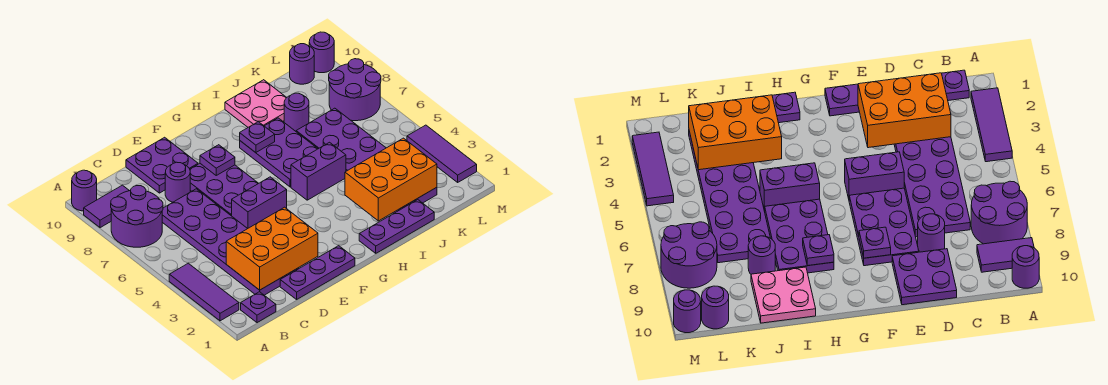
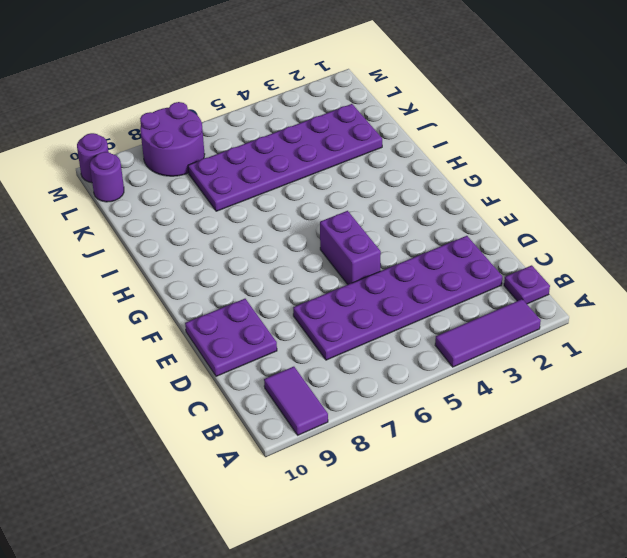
none -> purple 2x2 round brick [111,186,163,247]
none -> purple 1x1 round brick [72,170,97,211]
none -> purple 1x3 plate [280,246,355,299]

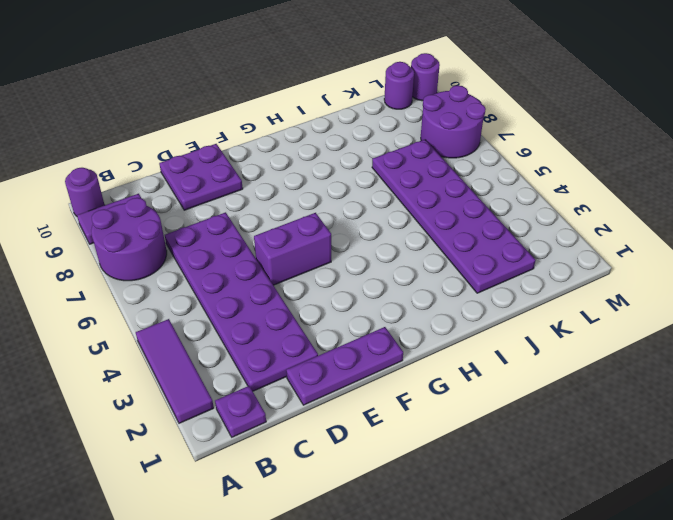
none -> purple 1x1 round brick [165,162,190,202]
none -> purple 2x3 plate [190,163,258,216]
none -> purple 1x3 plate [359,200,434,253]

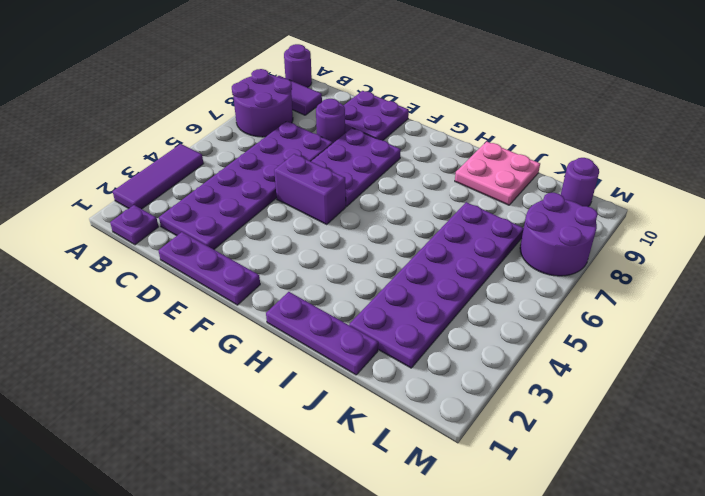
none -> purple 1x2 brick [291,142,346,200]
none -> purple 2x3 plate [240,118,318,187]
none -> purple 1x1 round brick [284,93,309,131]

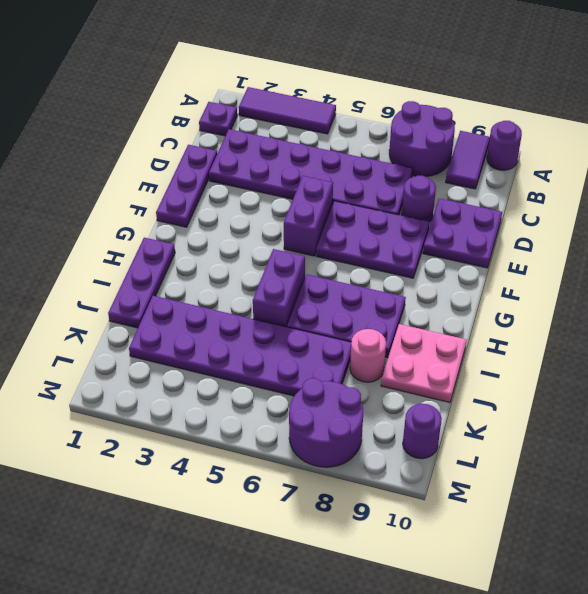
pink 1x1 round brick [350,329,386,382] -> purple 1x1 round brick [284,93,309,131]
none -> purple 1x3 tile [407,125,477,182]
none -> purple 1x1 round brick [309,32,334,73]
none -> orange 2x3 brick [226,207,318,290]

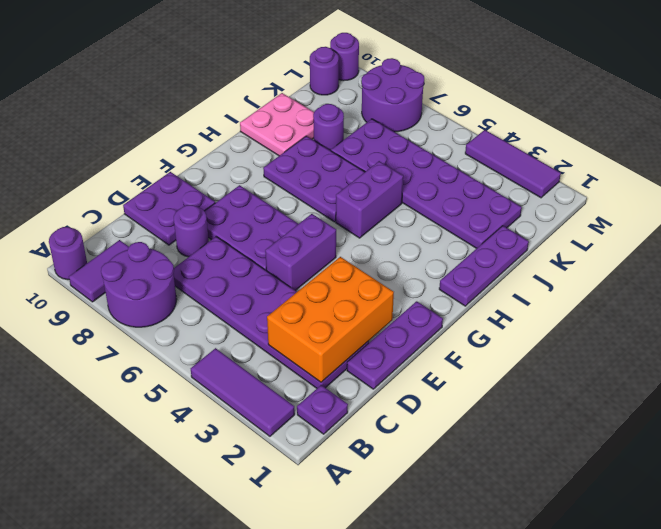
none -> purple 1x1 plate [200,145,235,175]
none -> purple 1x1 plate [240,122,275,153]
none -> orange 2x3 brick [345,138,437,221]

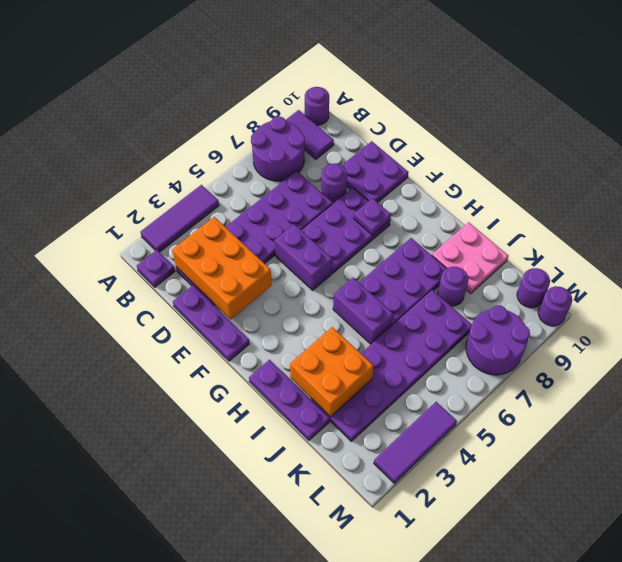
orange 2x2 brick [290,327,374,417] -> orange 2x3 brick [345,138,437,221]
none -> purple 1x1 plate [240,122,275,153]

